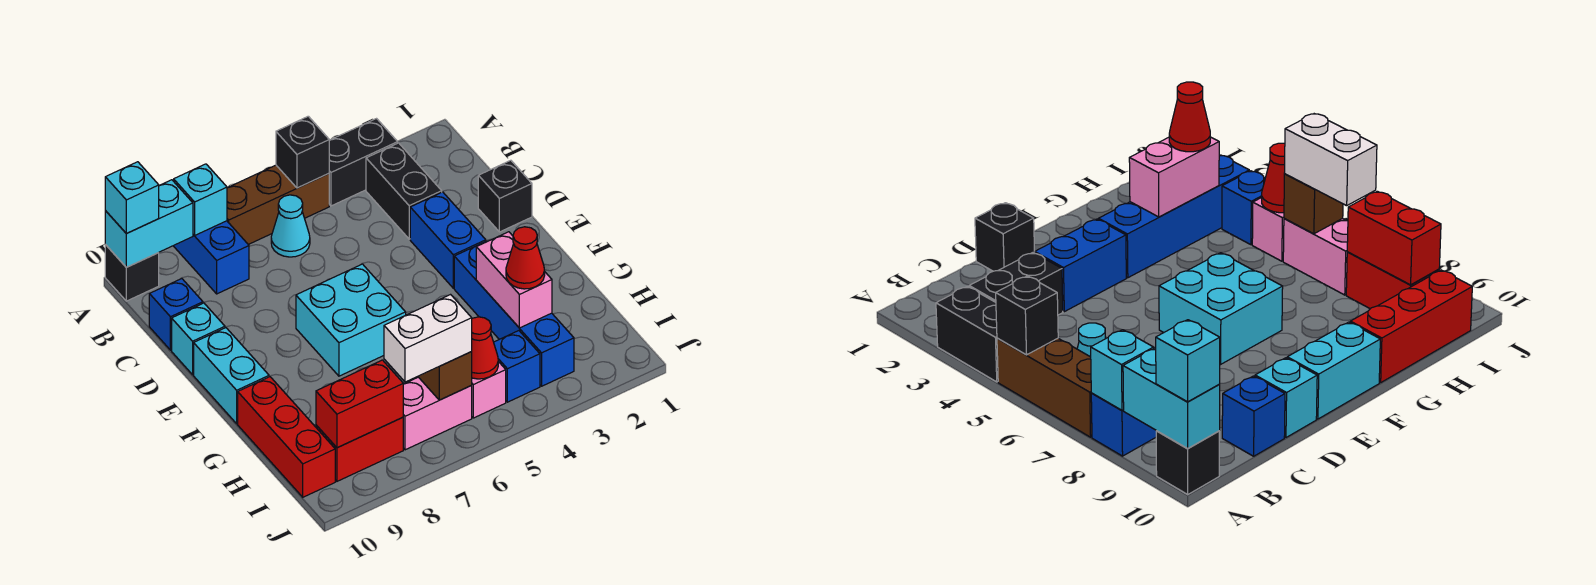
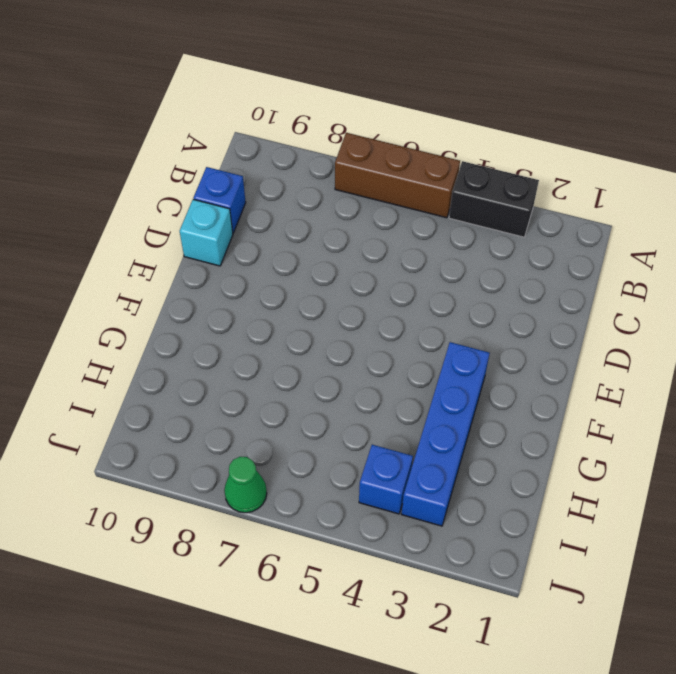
green 1x1 cone [224,457,267,513] -> none
none -> blue 1x2 brick [174,221,249,294]
none -> black 1x1 brick [105,245,159,301]
none -> black 1x2 brick [366,143,442,239]

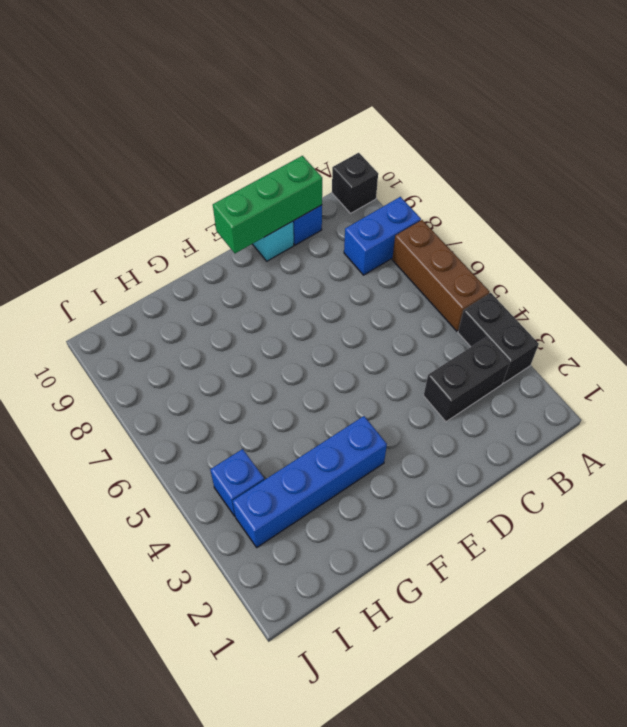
green 1x3 brick [213,156,322,253] -> none
none -> cyan 1x1 cone [271,195,310,257]
none -> black 1x1 brick [478,160,532,232]
none -> blue 1x2 brick [410,192,486,288]

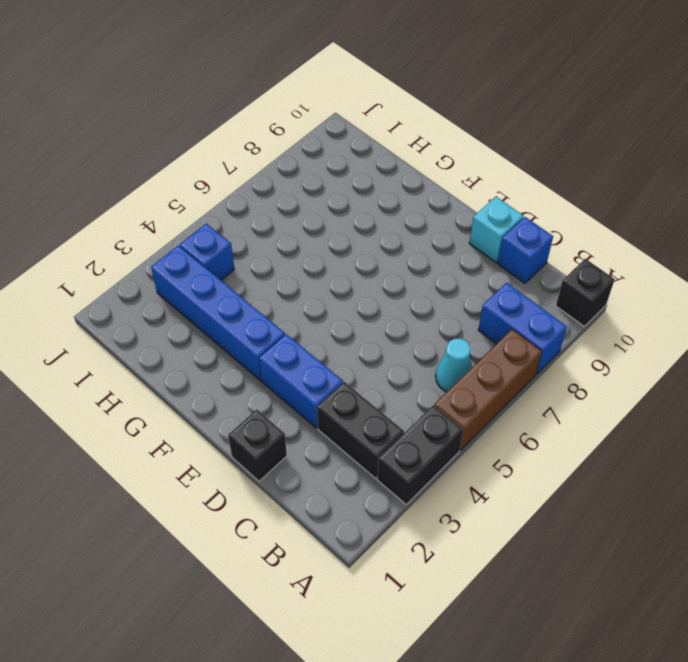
none -> cyan 2x2 brick [296,264,406,376]
none -> cyan 1x2 brick [194,328,269,424]
none -> red 1x3 brick [238,377,335,497]

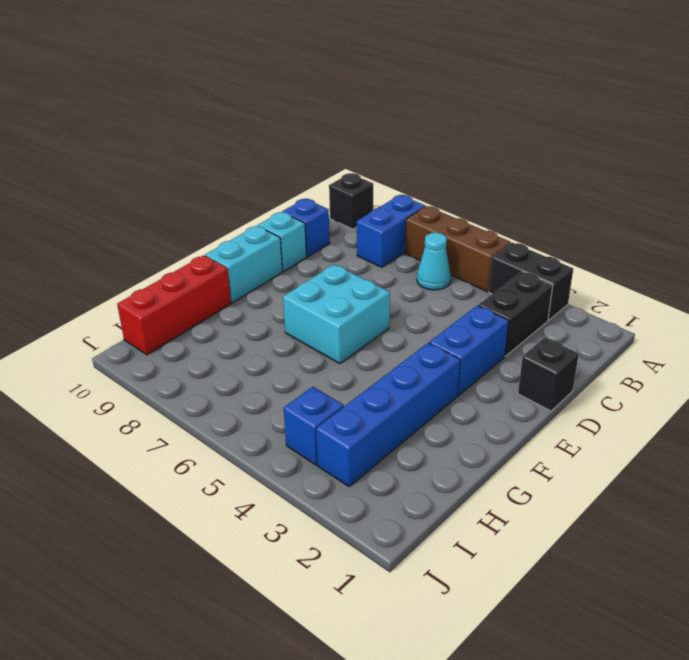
none -> pink 1x1 brick [471,362,506,418]
none -> pink 1x2 brick [403,377,472,450]
none -> red 1x2 brick [316,417,403,481]

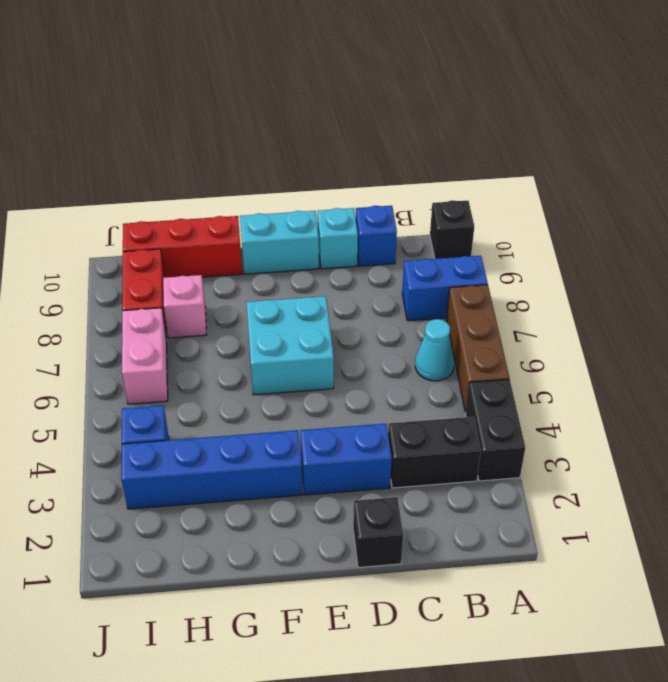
pink 1x1 brick [163,275,207,338] -> pink 1x1 brick moved to [471,362,506,418]
none -> black 1x1 brick [276,116,329,188]
none -> cyan 1x1 brick [174,164,227,236]
none -> cyan 1x2 brick [105,180,193,267]

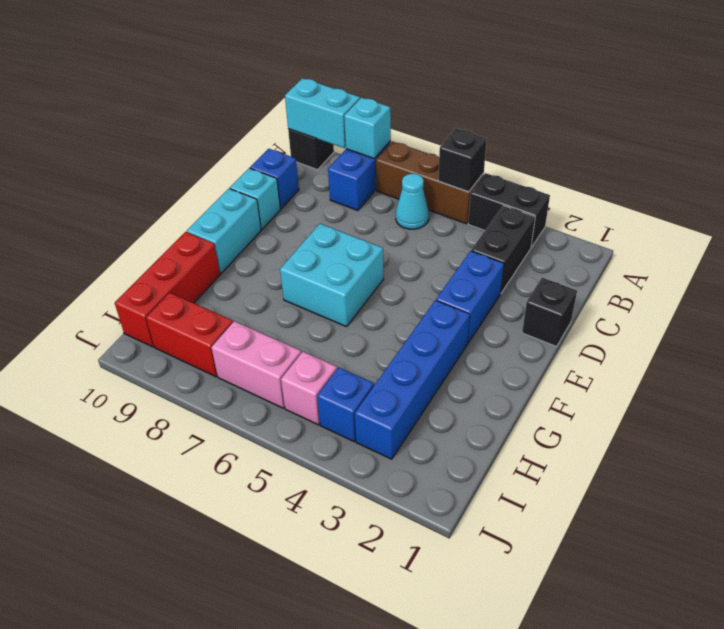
none -> pink 1x2 brick [476,232,552,328]
none -> red 1x1 cone [471,317,498,379]
none -> brown 1x1 brick [418,352,472,400]

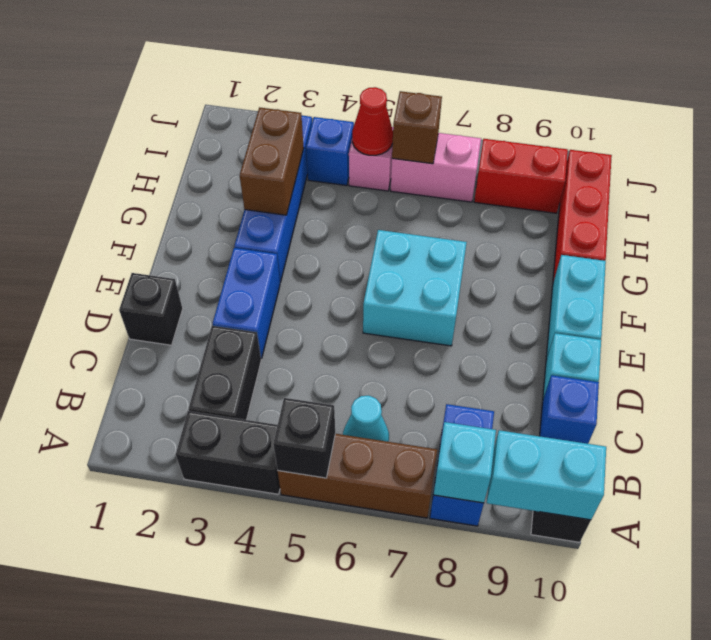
brown 1x2 brick [240,107,304,215] -> pink 1x2 brick [476,232,552,328]
none -> red 1x2 brick [316,360,403,448]
none -> cyan 1x1 brick [105,162,159,234]
none -> red 1x1 cone [506,227,545,289]

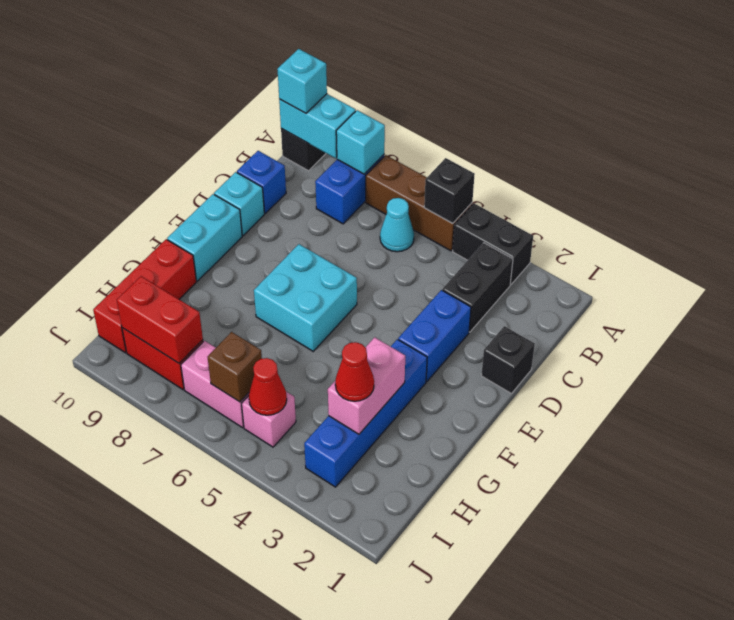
none -> blue 1x1 brick [494,331,540,402]
none -> white 1x2 brick [384,295,472,382]

